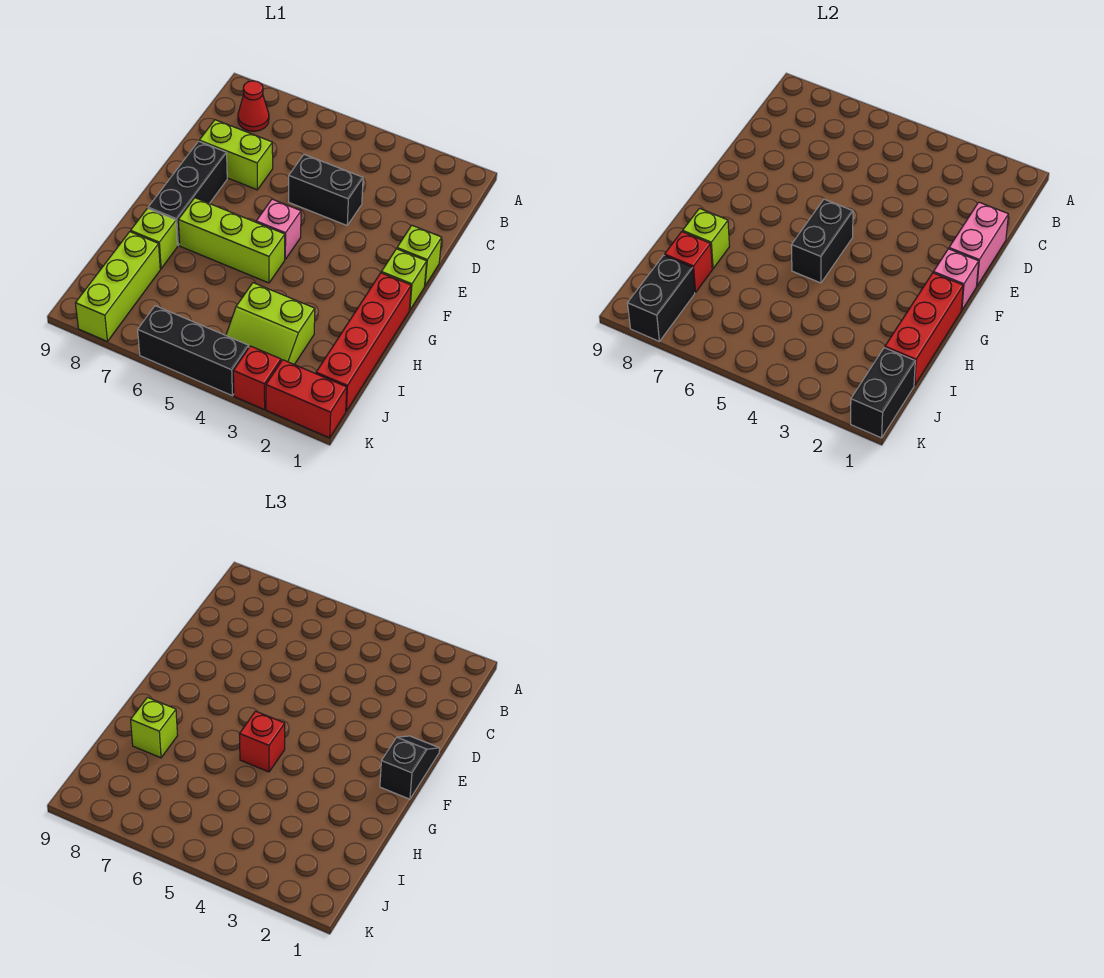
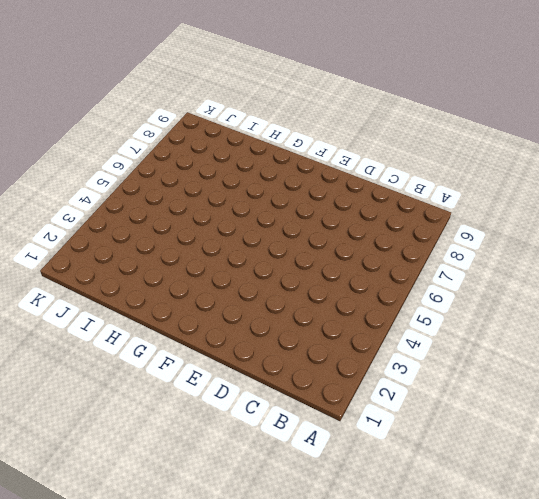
none -> red 1x1 cone [238,81,269,131]
none -> black 1x2 brick [289,155,363,225]
none -> lime 1x2 brick [199,120,273,190]

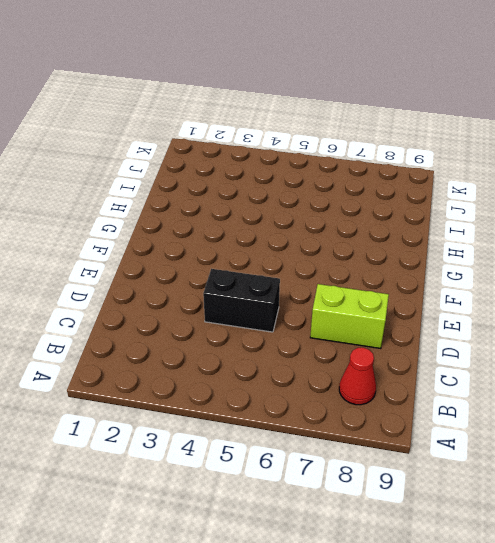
none -> lime 1x1 brick [397,225,442,285]
none -> black 1x3 brick [148,141,227,245]
none -> lime 1x1 brick [381,249,427,310]

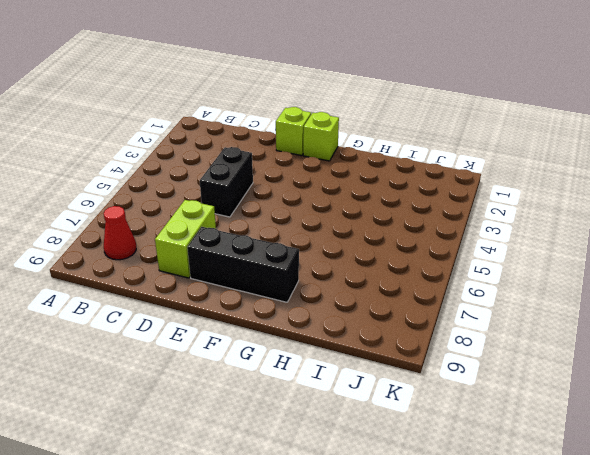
none -> pink 1x1 brick [256,199,301,259]
none -> red 1x4 brick [316,273,411,411]
none -> lime 1x3 brick [178,198,285,283]

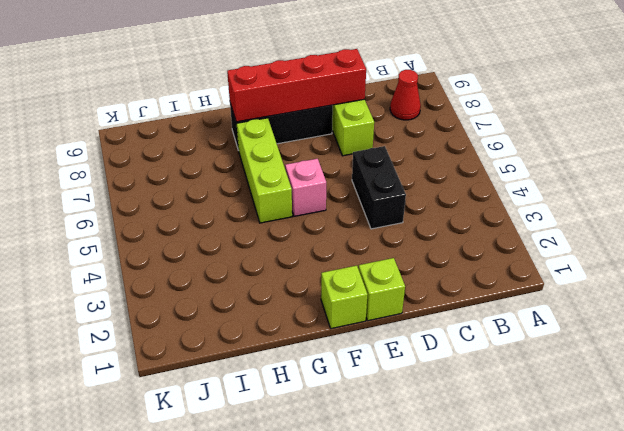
red 1x4 brick [227,49,366,122] -> red 1x4 brick moved to [316,273,411,411]
none -> lime 1x1 brick [131,209,178,269]
none -> lime 2x2 slope [226,283,315,364]
none -> lime 1x3 brick [76,232,160,341]

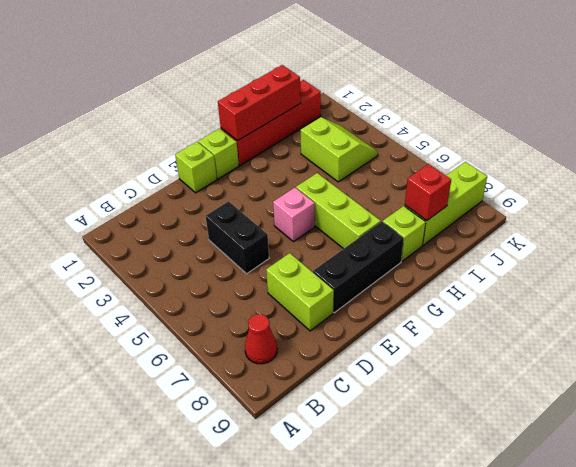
none -> red 1x2 brick [266,360,347,438]
none -> red 1x1 brick [233,346,281,410]
none -> black 1x3 brick [138,306,249,396]

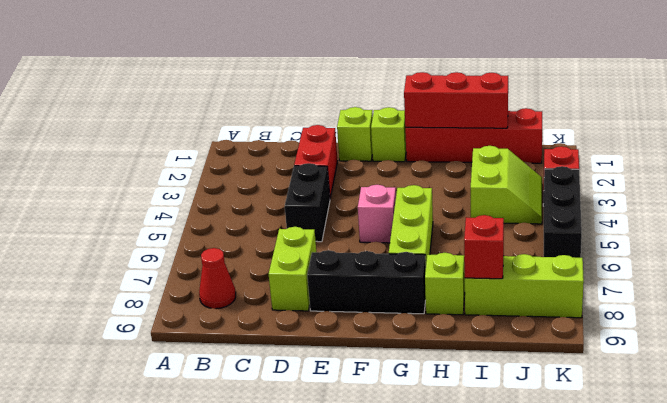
red 1x2 brick [294,125,338,198] -> red 1x2 brick moved to [266,360,347,438]
none -> pink 1x2 brick [949,202,1008,285]
none -> pink 1x1 brick [933,249,979,310]
none -> black 1x2 brick [791,199,853,283]

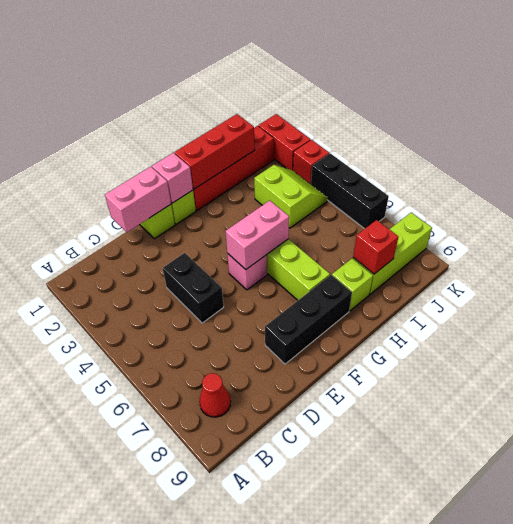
pink 1x2 brick [225,200,289,269] -> black 1x2 brick [791,199,853,283]
none -> lime 1x2 brick [199,120,273,190]
none -> lime 1x1 brick [683,209,730,269]
none -> black 1x2 brick [851,348,915,438]

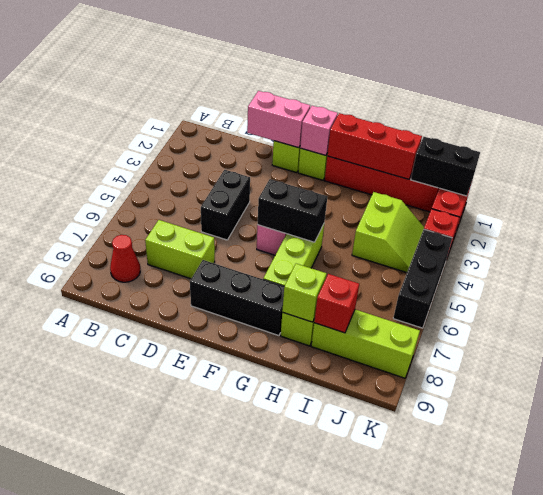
lime 1x2 brick [145,220,215,279] -> lime 1x2 brick turned to [199,120,273,190]
none -> black 1x2 brick [628,255,695,341]
none -> black 1x2 slope [380,736,440,799]
none -> red 1x1 brick [239,711,285,772]

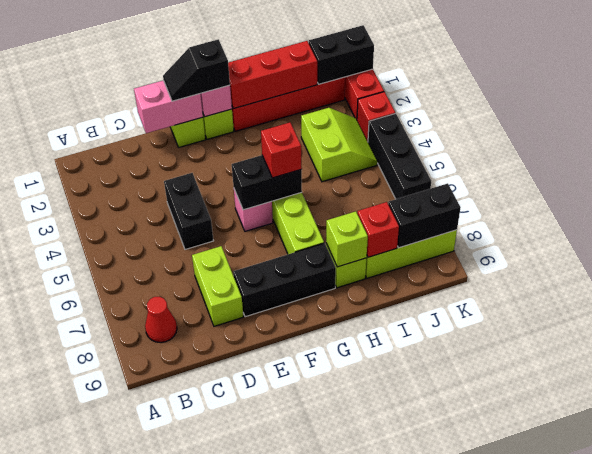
none -> lime 1x1 brick [131,698,178,758]

